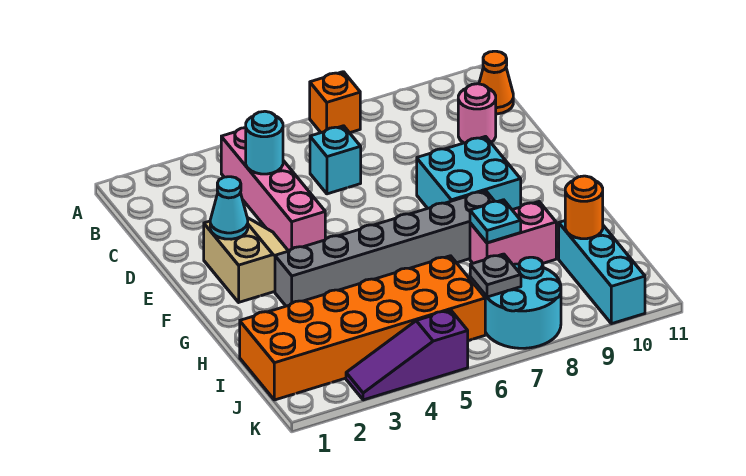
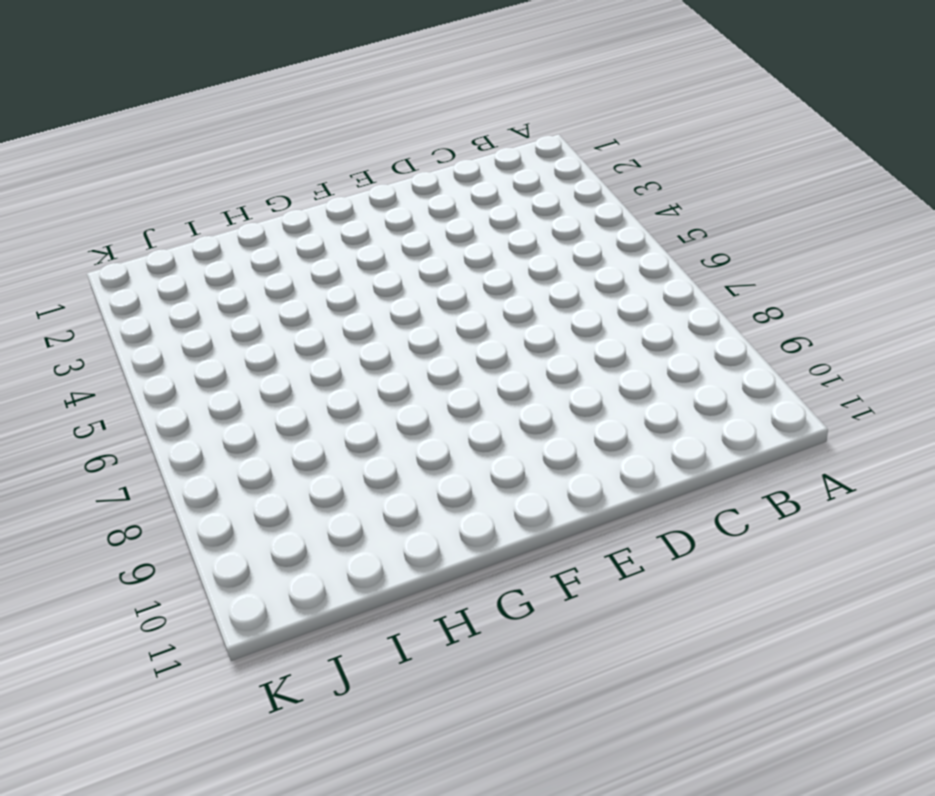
none -> orange 1x1 brick [310,72,360,133]
none -> pink 1x4 brick [221,128,325,251]
none -> orange 1x1 cone [479,51,513,114]

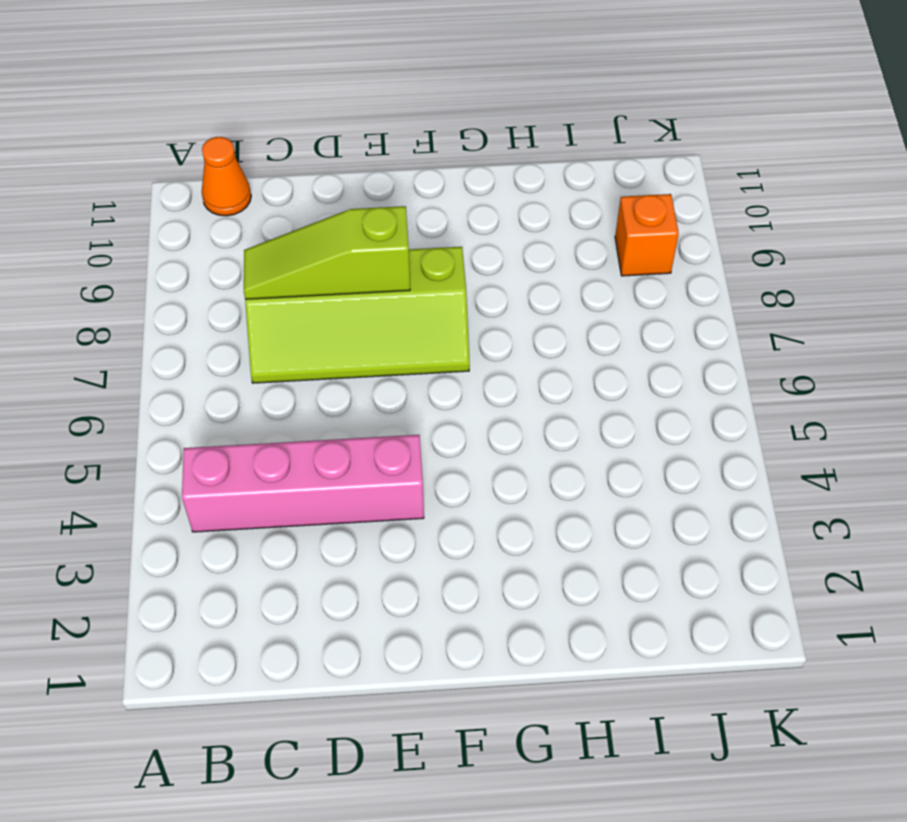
lime 2x4 slope [245,247,470,383] -> cyan 2x2 brick [417,137,521,210]
lime 1x3 slope [244,206,410,299] -> none
orange 1x1 brick [615,194,679,276] -> orange 1x1 brick moved to [310,72,360,133]
none -> cyan 1x1 brick [310,126,361,194]
none -> pink 1x1 round brick [458,84,496,143]
none -> tan 2x2 slope [204,218,288,302]

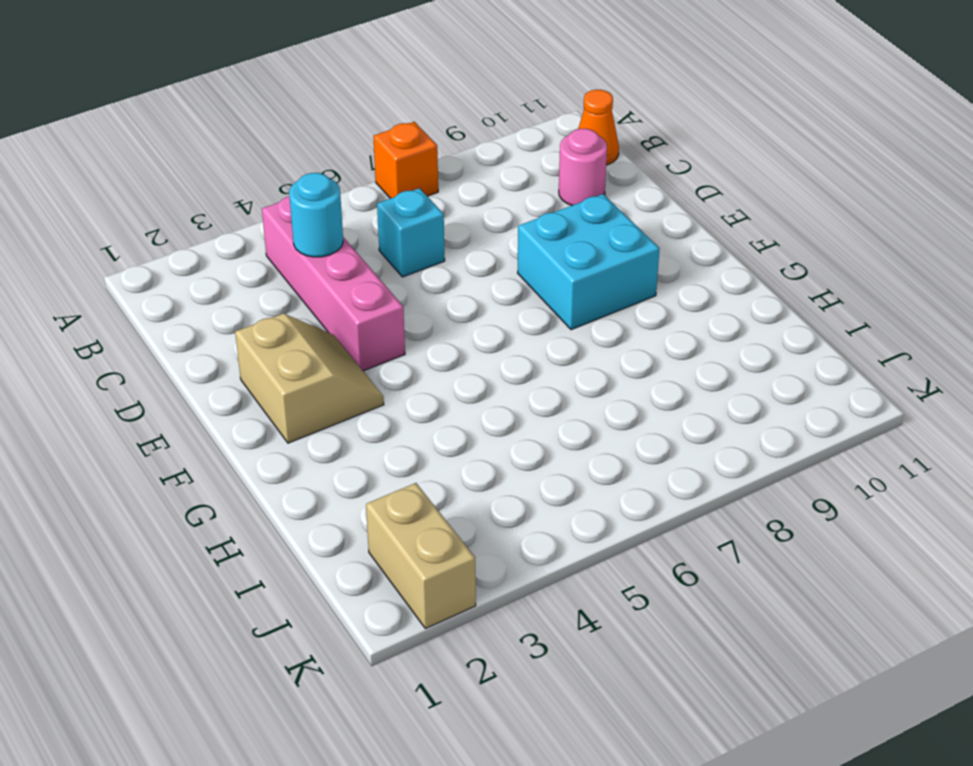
tan 1x2 brick [366,483,476,629] -> orange 2x6 brick [240,256,485,400]
none -> grey 1x6 brick [275,191,494,306]
none -> pink 1x2 brick [470,202,556,264]
none -> cyan 1x3 brick [559,221,645,324]

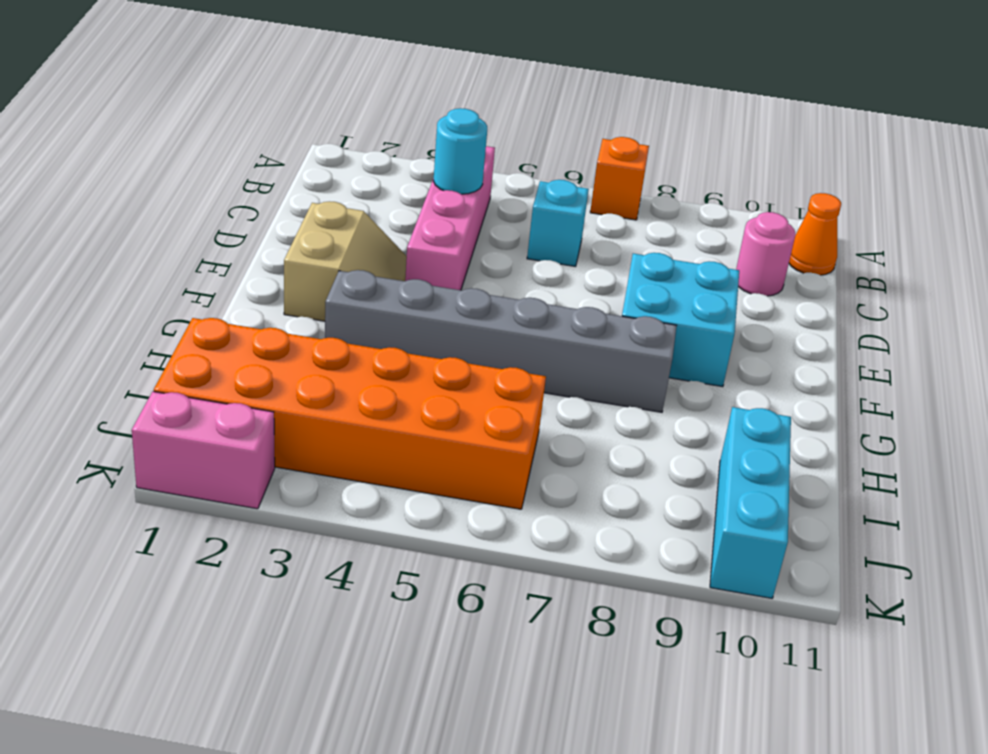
pink 1x2 brick [132,392,275,509] -> pink 1x2 brick moved to [470,202,556,264]
none -> cyan 2x2 round brick [483,257,561,348]
none -> purple 1x3 slope [346,310,468,400]
none -> cyan 1x1 cone [210,177,248,239]

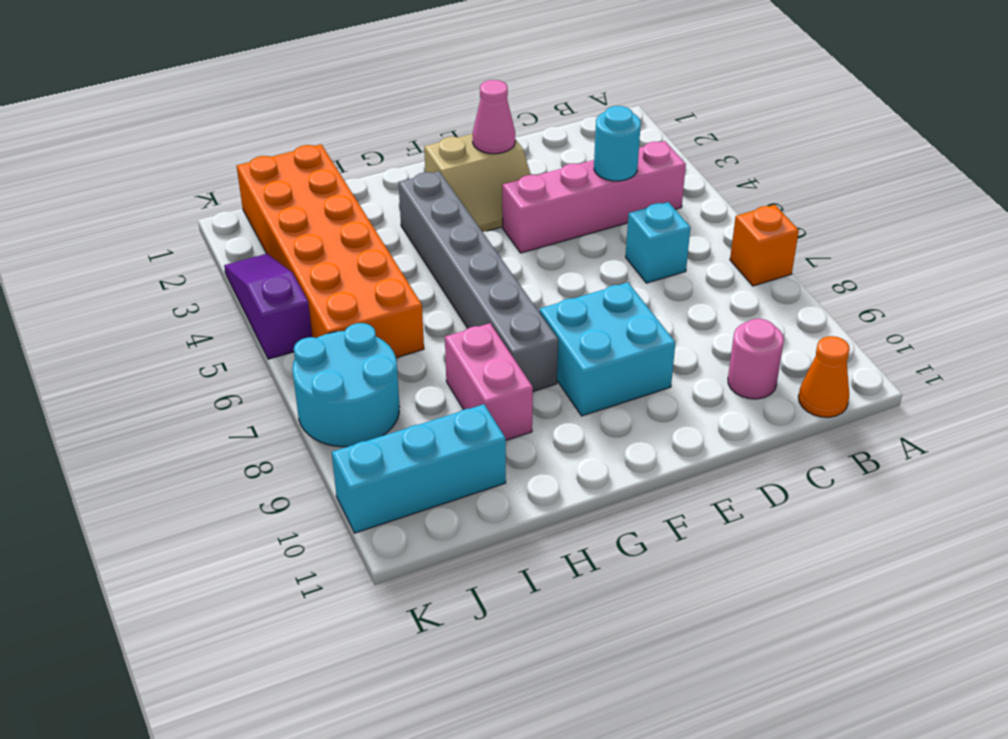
pink 1x1 cone [473,80,515,154] -> cyan 1x1 cone [210,177,248,239]
none -> cyan 1x1 plate [470,200,521,243]
none -> orange 1x1 round brick [565,176,603,239]
none -> grey 1x1 plate [470,254,521,297]

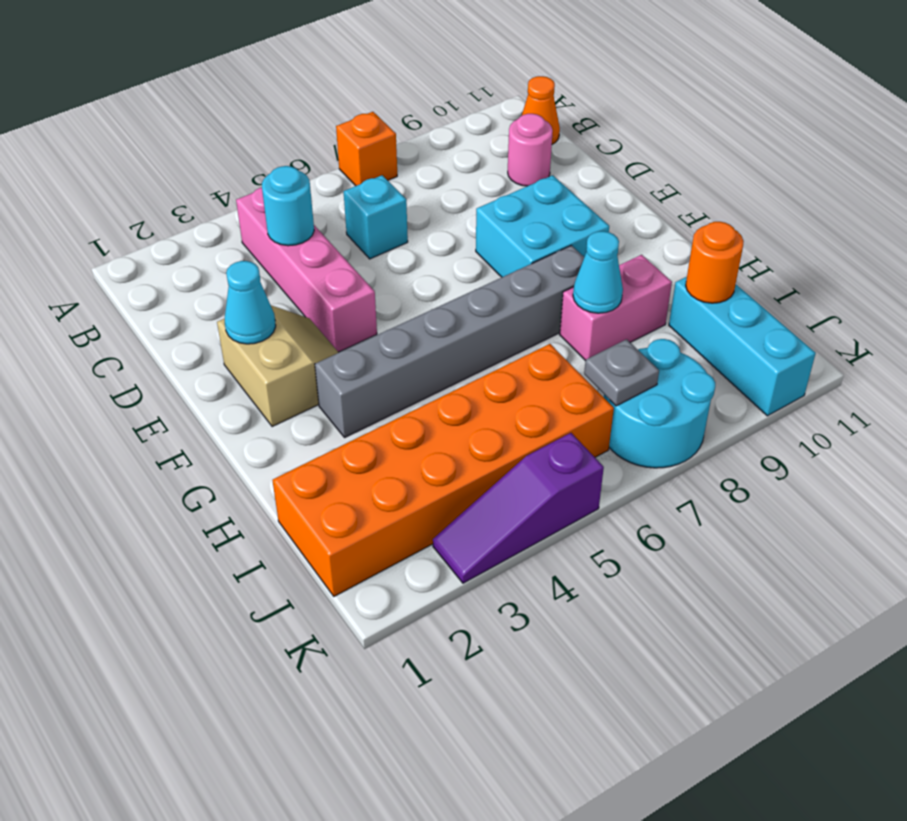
cyan 1x1 cone [573,231,623,313] -> cyan 1x1 plate [470,200,521,243]

